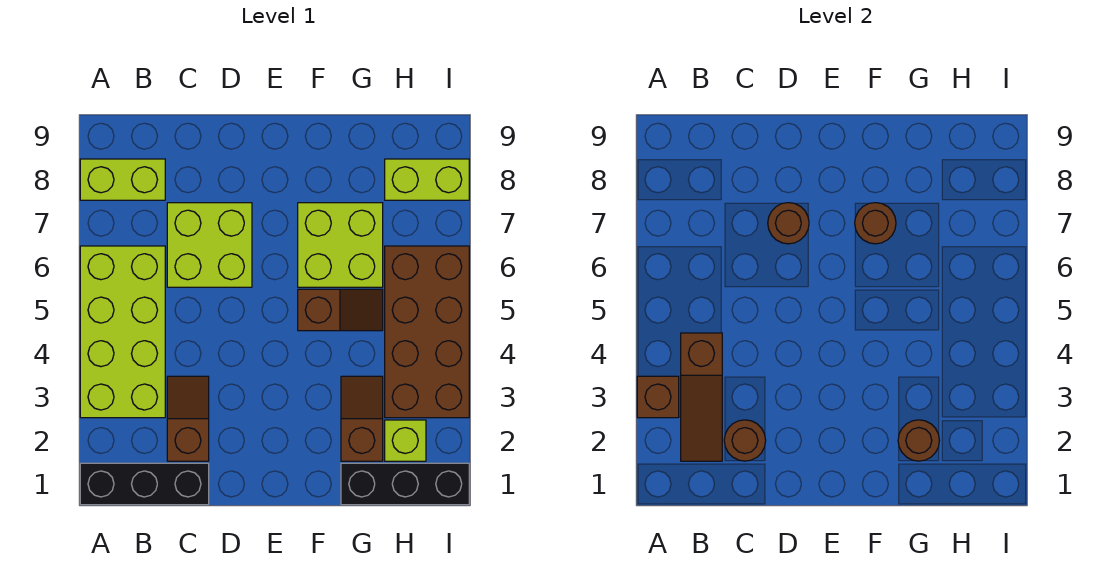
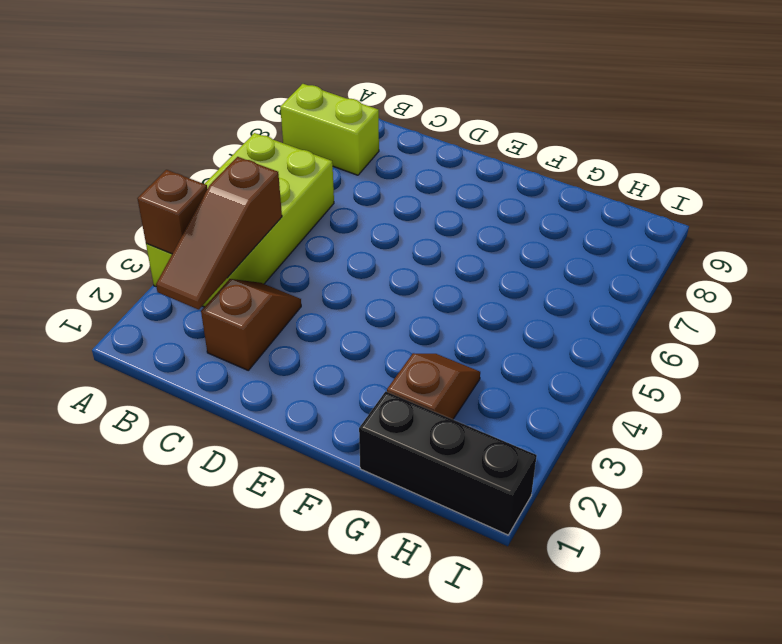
none -> black 1x3 brick [80,463,209,505]
none -> lime 2x2 brick [167,203,252,287]
none -> brown 1x2 slope [298,289,383,331]

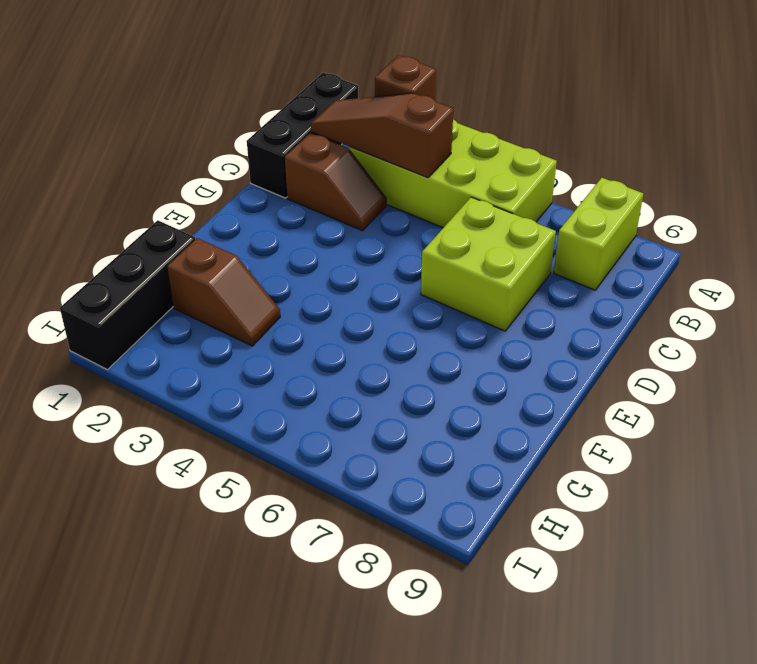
none -> brown 1x2 slope [298,289,383,331]
none -> lime 2x2 brick [298,203,383,287]
none -> lime 1x1 brick [385,420,426,461]

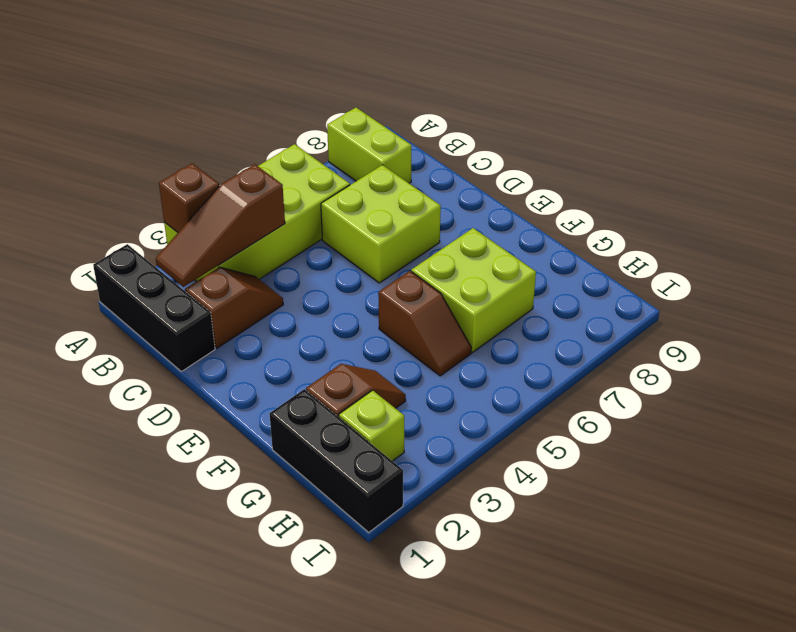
none -> brown 2x4 brick [385,246,469,418]
none -> lime 1x2 brick [385,159,469,200]
none -> brown 1x1 round brick [724,420,766,461]

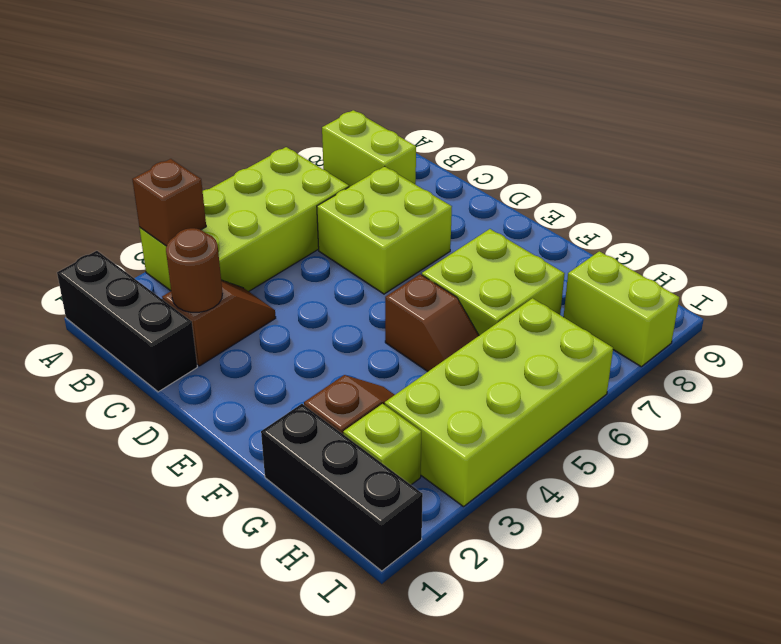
lime 2x4 brick [385,298,613,507] -> brown 2x4 brick [385,246,469,418]
none -> brown 1x3 slope [681,333,722,461]
none -> brown 1x1 round brick [768,203,809,244]
none -> brown 1x1 round brick [855,203,896,244]

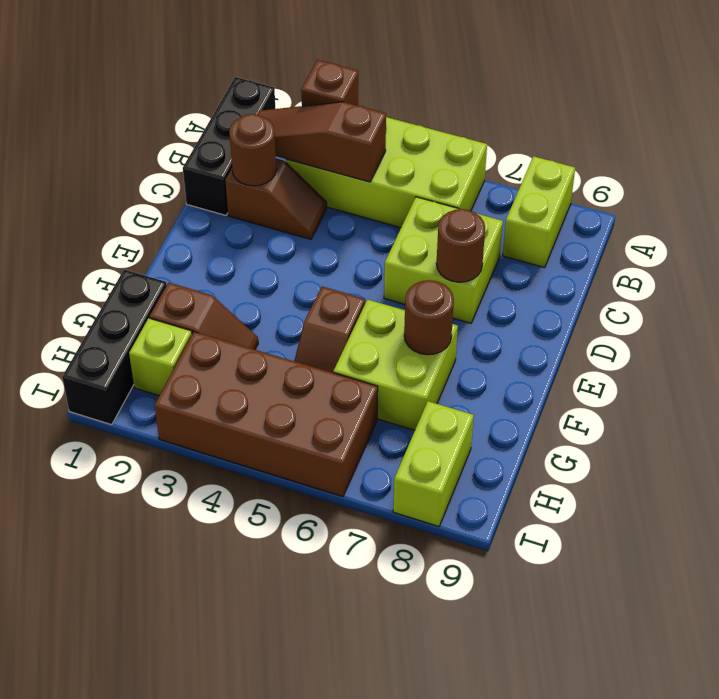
none -> brown 1x1 round brick [898,420,939,461]

